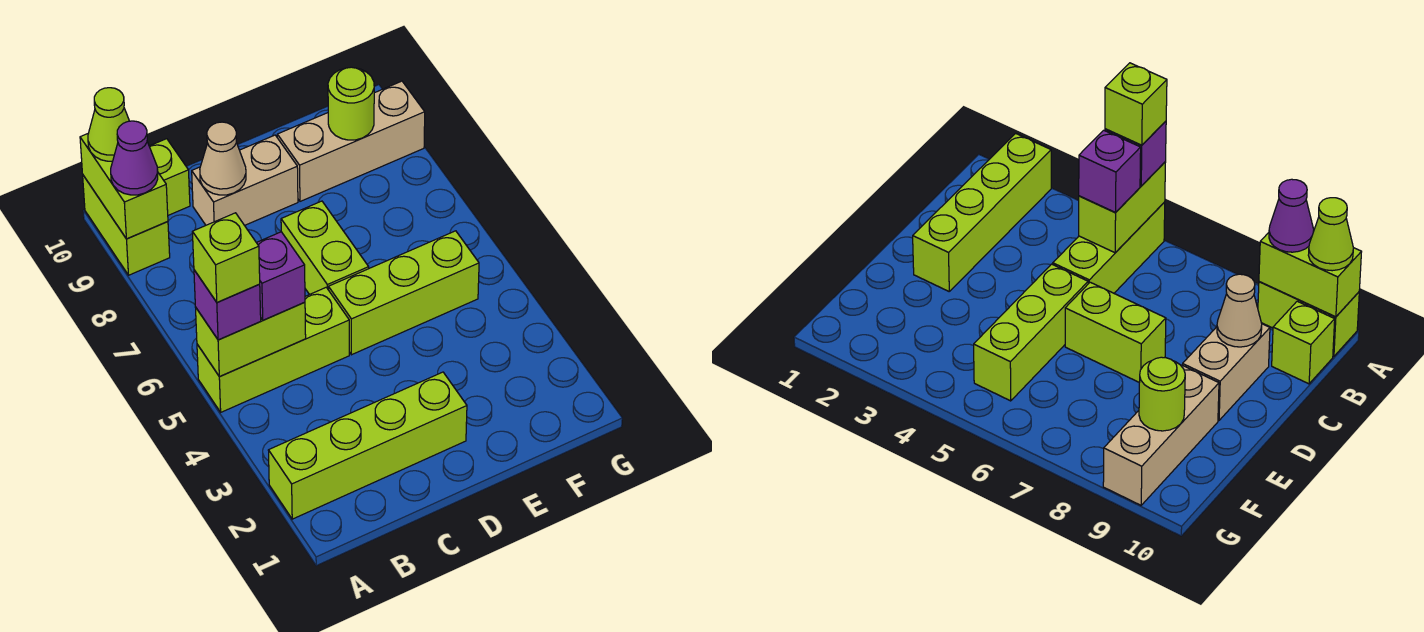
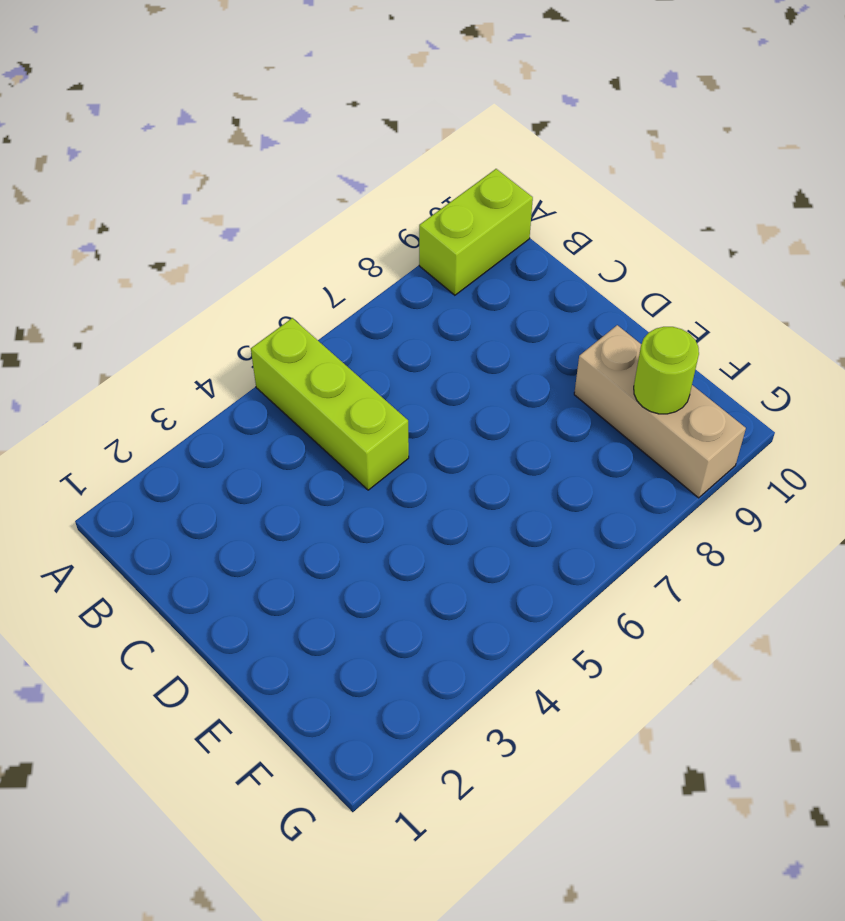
none -> lime 1x4 brick [268,372,467,519]
none -> lime 1x1 brick [149,139,190,215]
none -> tan 1x2 brick [192,135,298,225]

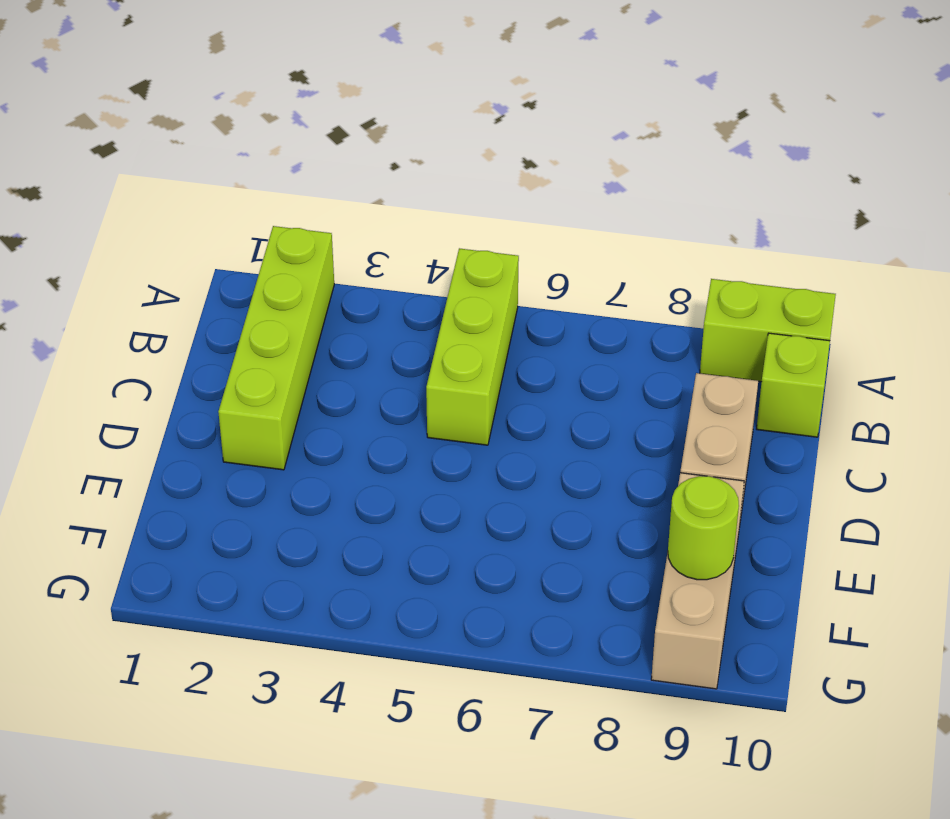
none -> lime 1x3 brick [329,231,479,355]
none -> lime 1x2 brick [281,201,369,294]
none -> lime 1x2 brick [195,302,306,376]

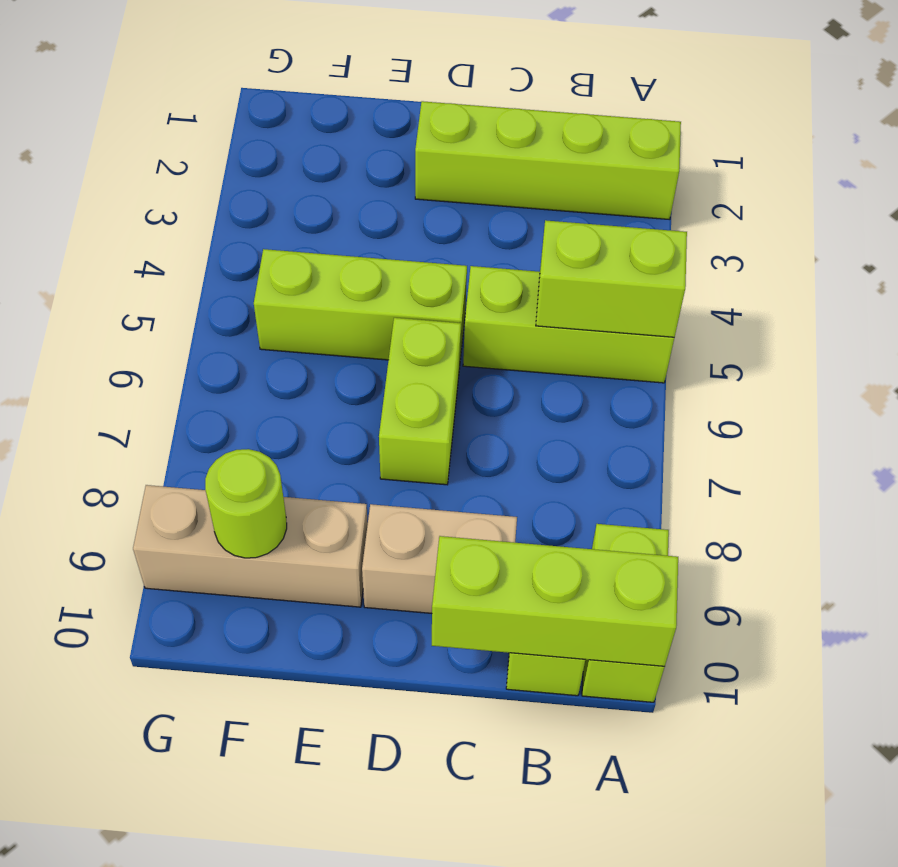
lime 1x3 brick [432,536,678,666] -> lime 1x2 brick [80,134,168,239]
none -> tan 1x1 cone [200,122,246,195]
none -> purple 1x1 brick [194,270,261,340]
none -> purple 1x1 cone [111,121,158,195]

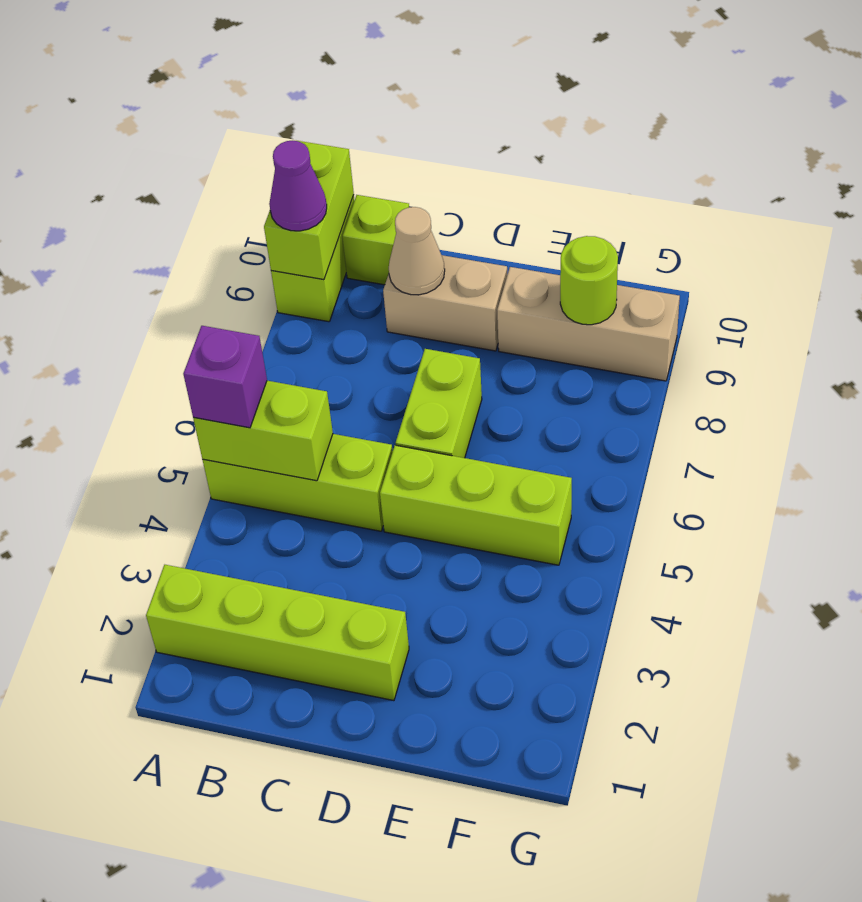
none -> lime 1x1 cone [88,88,129,161]
none -> purple 1x1 brick [256,232,305,320]
none -> lime 1x1 brick [192,213,260,302]

